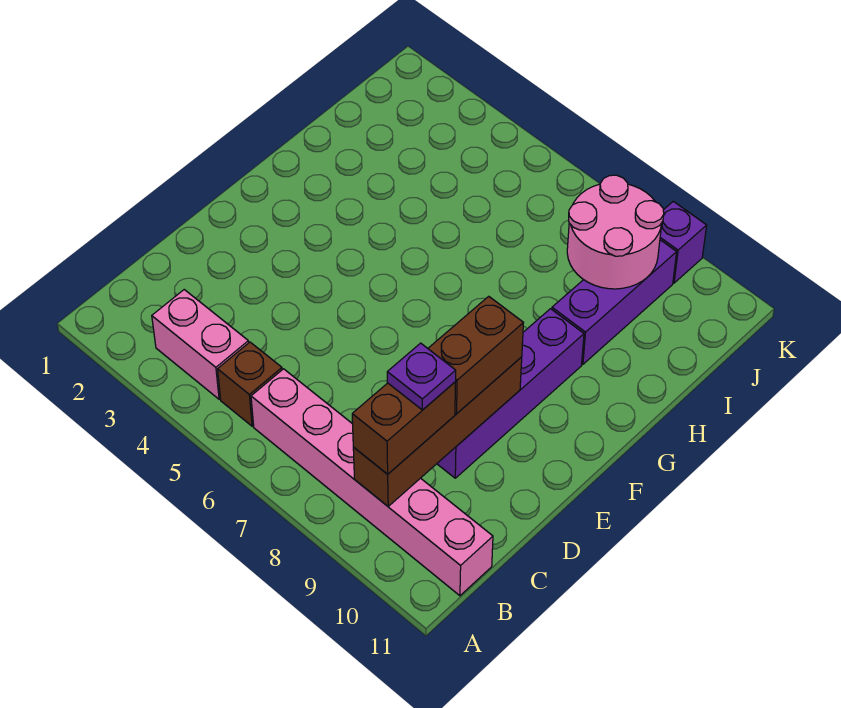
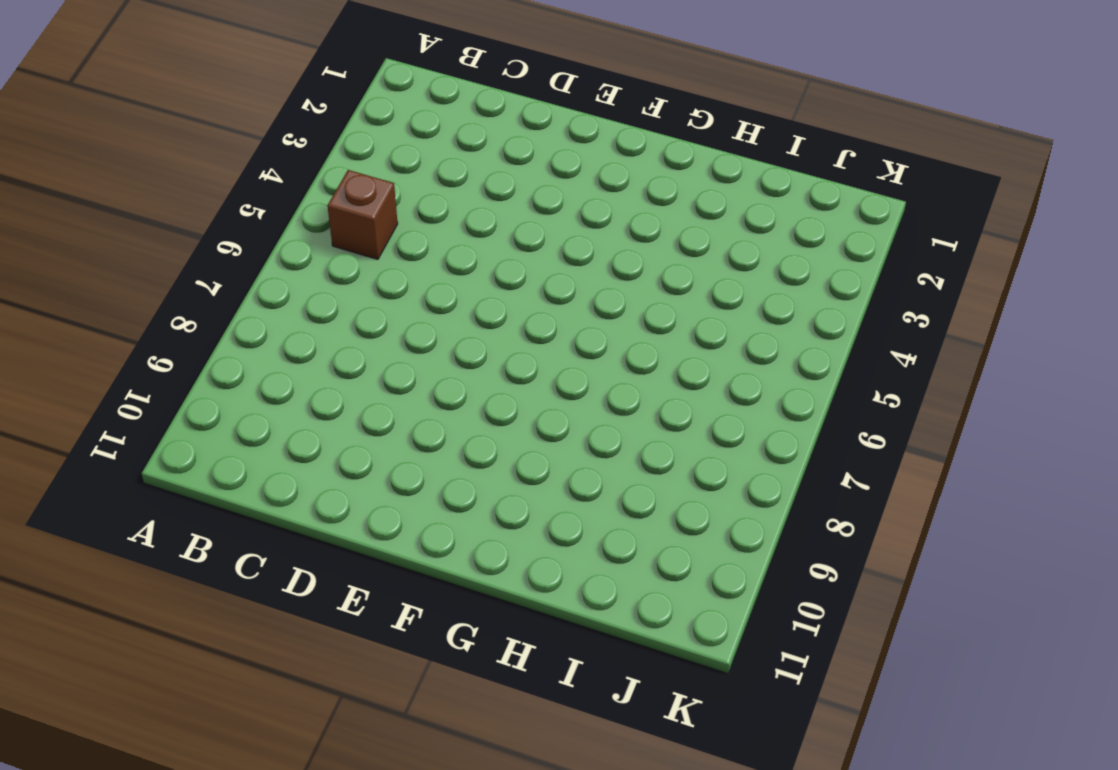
none -> pink 1x2 brick [152,290,249,399]
none -> pink 1x6 brick [251,369,493,596]

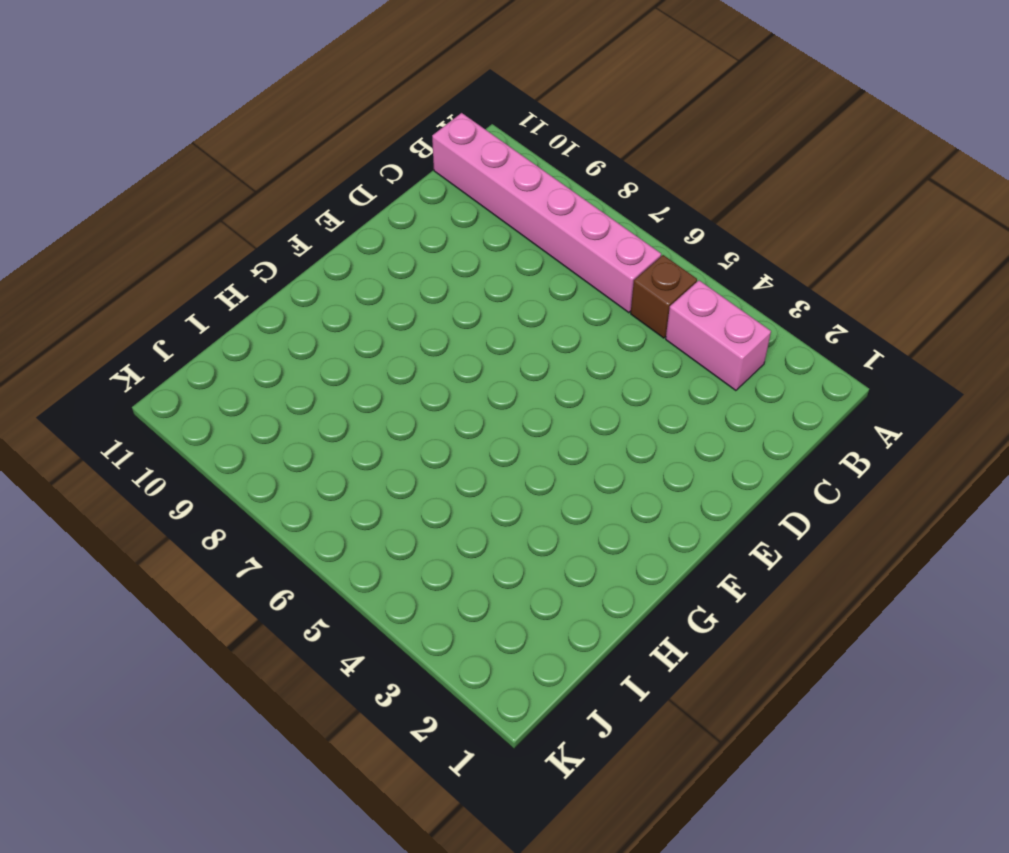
none -> purple 1x4 brick [437,309,584,478]
none -> purple 1x3 brick [552,240,677,364]

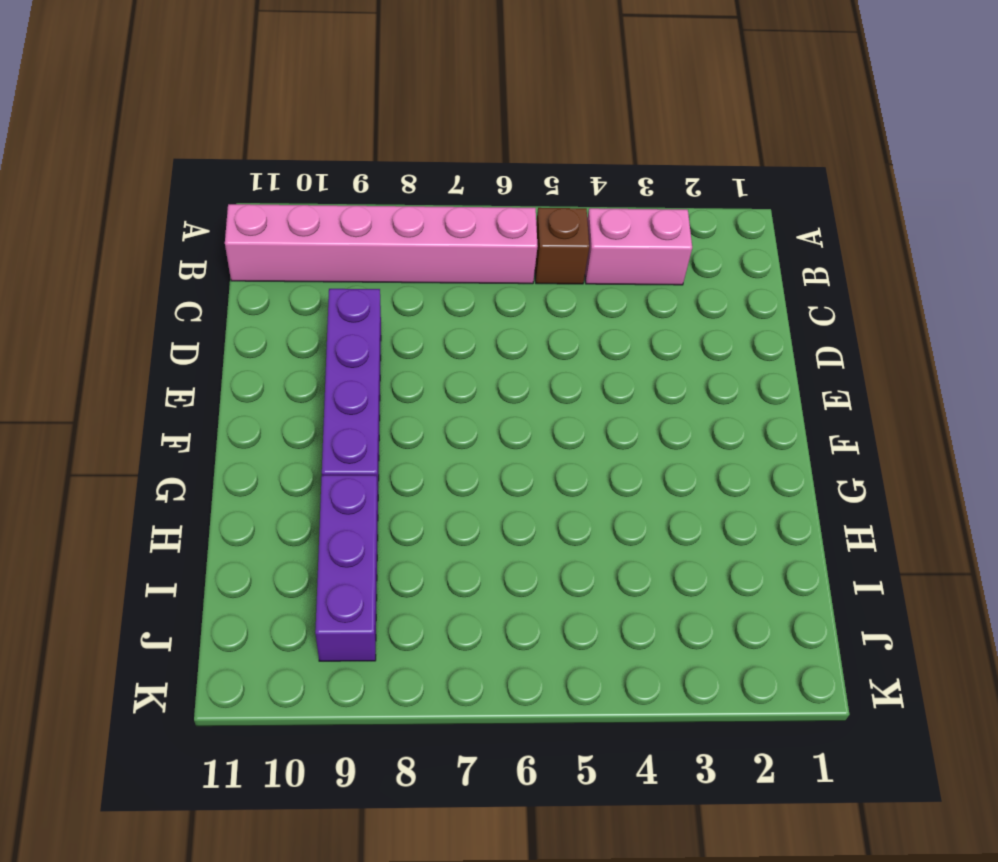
none -> purple 1x1 brick [660,201,707,283]
none -> brown 1x4 brick [353,357,522,506]

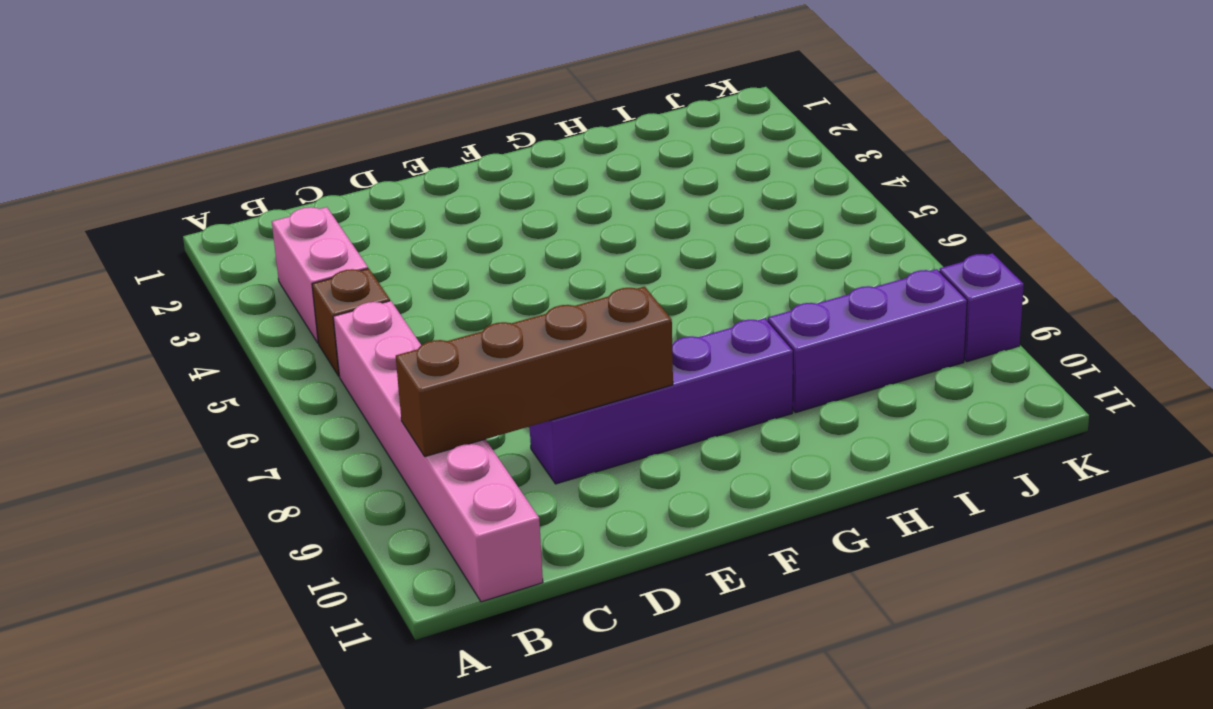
none -> pink 2x2 round brick [567,175,664,289]
none -> brown 1x2 brick [352,382,455,474]

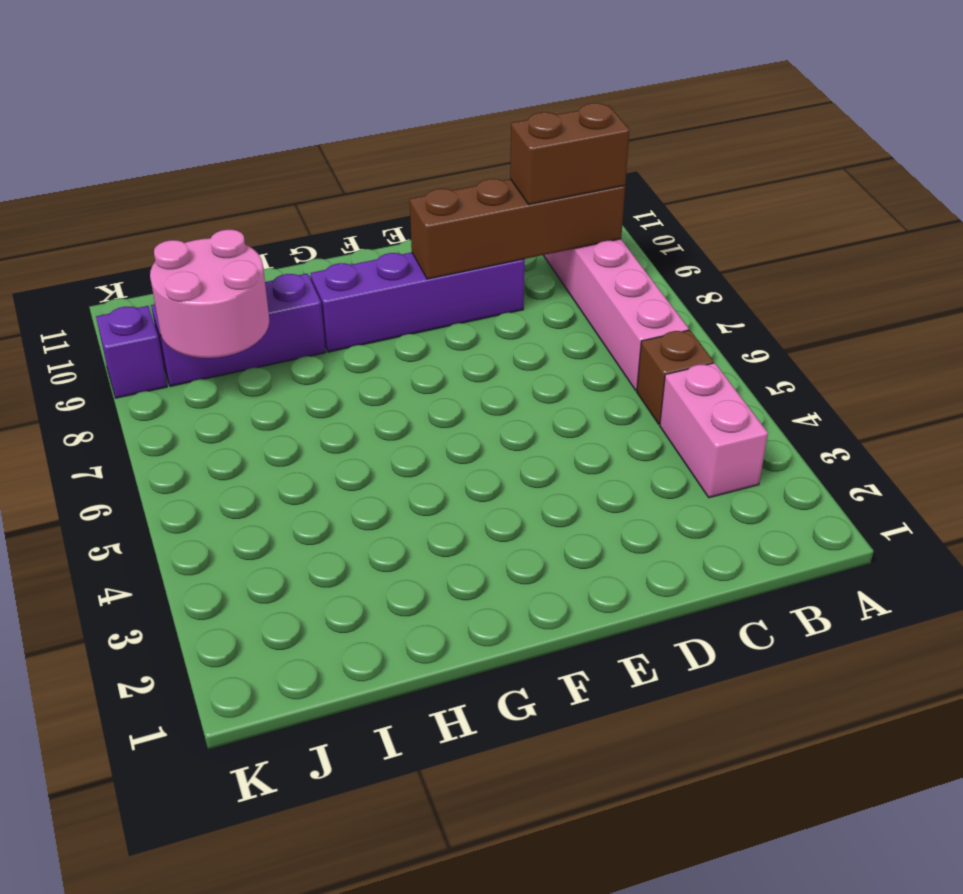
none -> brown 1x2 brick [428,296,523,414]
none -> purple 1x1 plate [387,343,456,410]

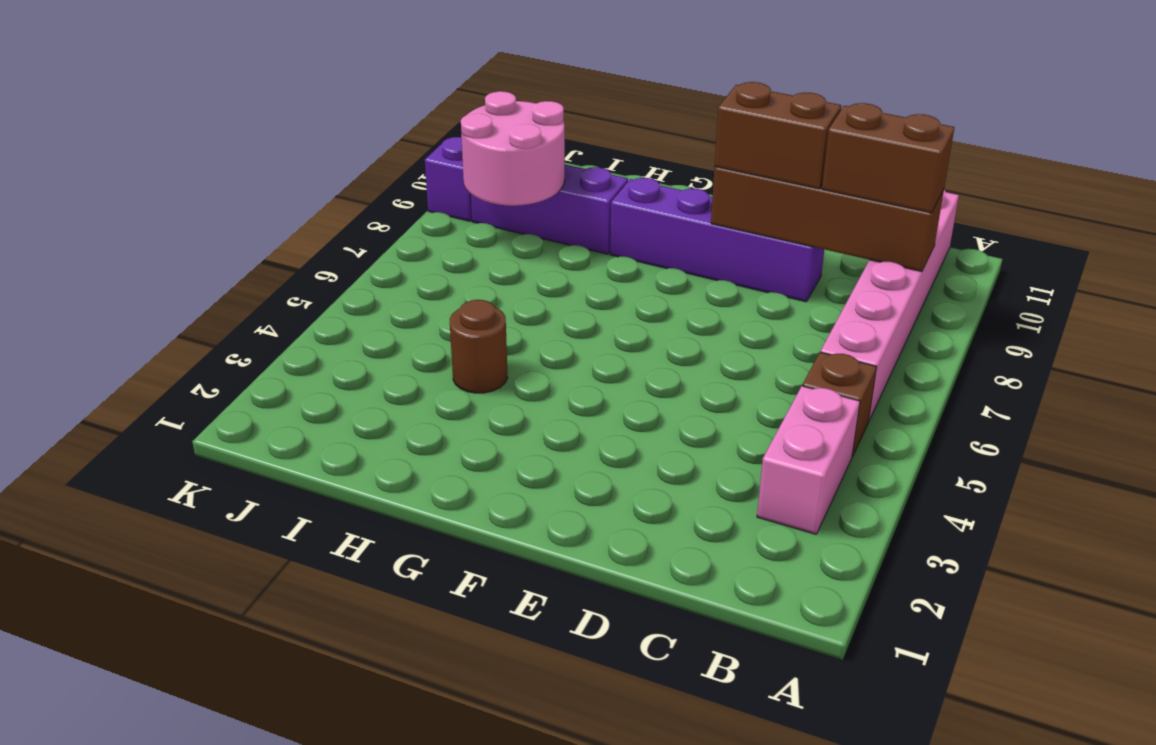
brown 1x1 round brick [450,300,508,393] -> none
none -> purple 1x1 plate [387,343,456,410]

